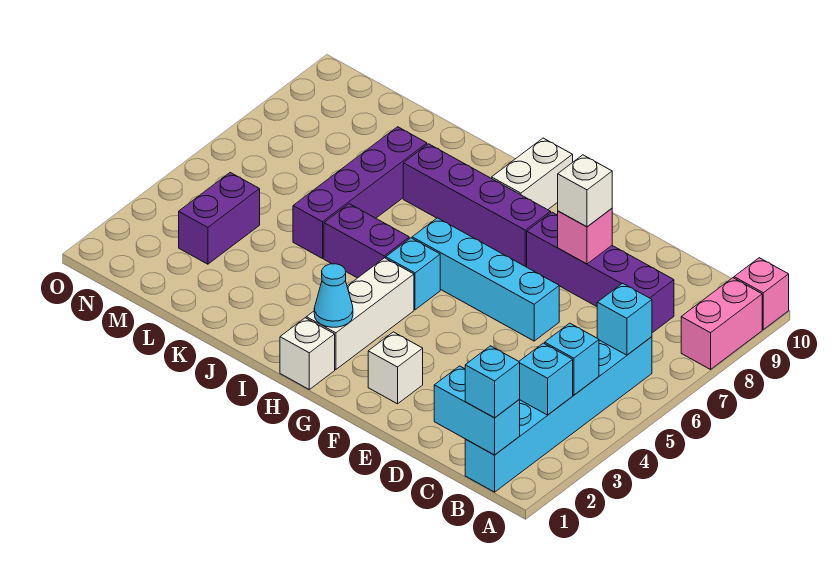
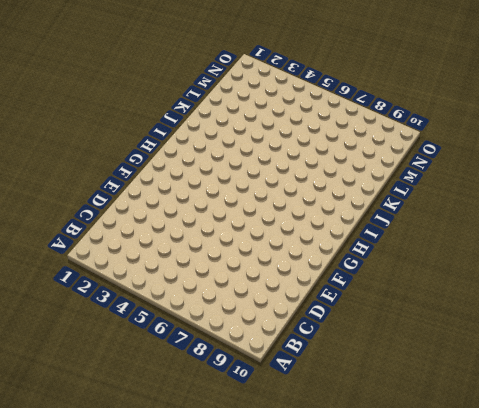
none -> pink 1x2 brick [681,278,762,369]
none -> pink 1x1 brick [734,258,789,329]
none -> cyan 1x6 brick [465,337,652,492]

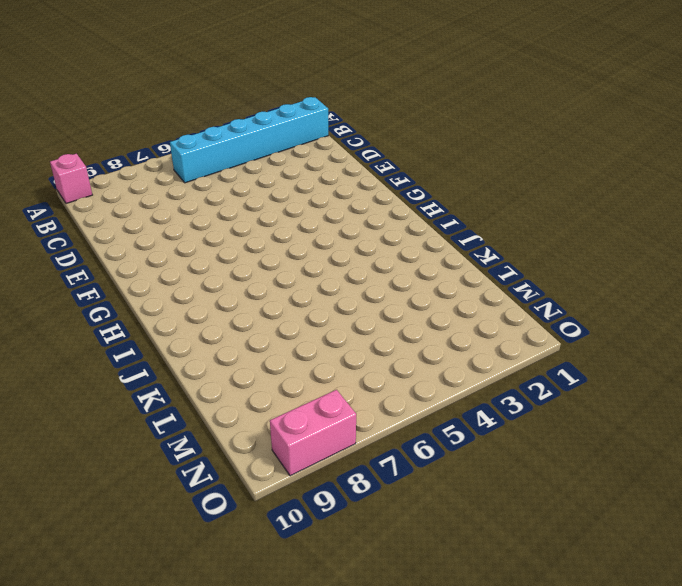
pink 1x2 brick [270,390,356,476] -> pink 1x2 brick moved to [681,278,762,369]
none -> purple 1x4 brick [527,212,674,333]
none -> cyan 1x4 brick [412,218,559,341]
none -> white 1x1 brick [368,332,423,404]

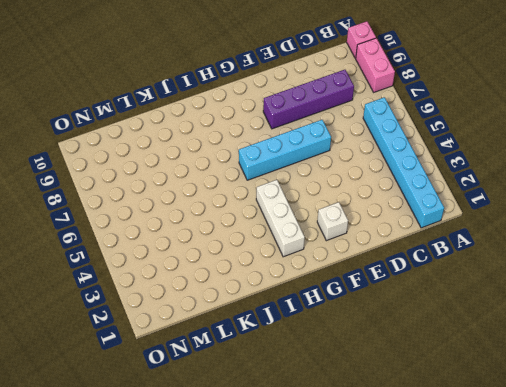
none -> purple 1x4 brick [403,144,551,267]
none -> white 1x1 brick [280,318,335,389]
none -> cyan 1x1 brick [386,238,440,310]

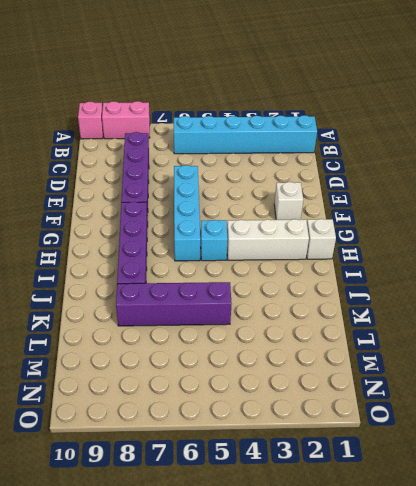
none -> white 1x2 brick [492,138,573,210]
none -> purple 1x2 brick [324,204,409,278]
none -> purple 1x2 brick [179,173,260,264]

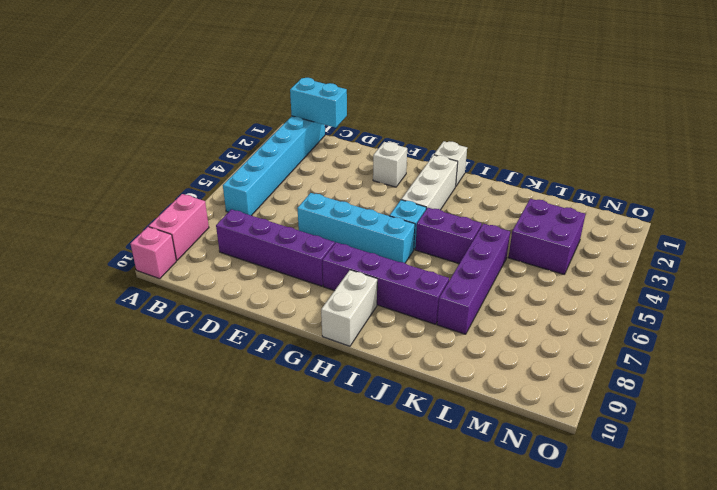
purple 2x2 brick [508,199,585,274] -> purple 1x2 brick [179,173,260,264]
none -> cyan 1x1 brick [519,343,573,415]
none -> cyan 1x1 brick [545,323,599,395]
none -> cyan 1x1 brick [597,283,652,355]

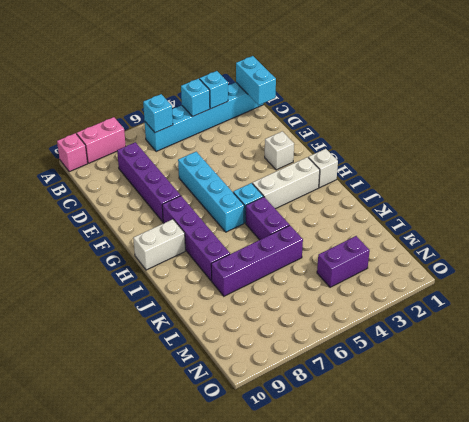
none -> pink 1x1 brick [558,208,612,264]
none -> cyan 1x1 cone [314,264,353,327]
none -> cyan 1x1 brick [465,346,520,418]

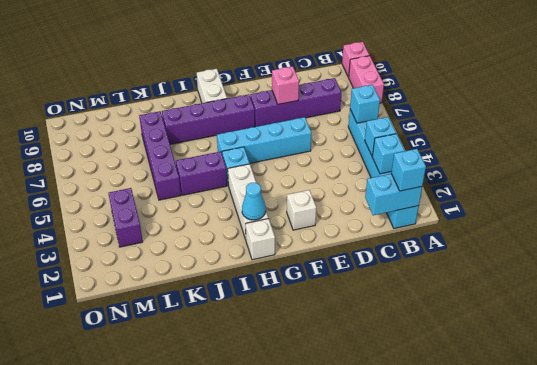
none -> white 1x1 brick [558,155,612,227]

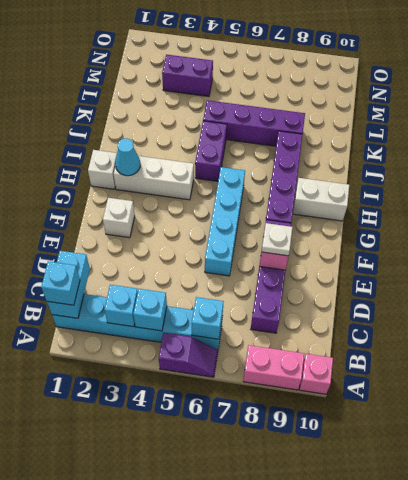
purple 1x2 slope [159,333,218,377] -> none
white 1x1 plate [261,223,293,256] -> white 1x1 brick [558,155,612,227]
none -> cyan 1x1 brick [386,238,440,310]

